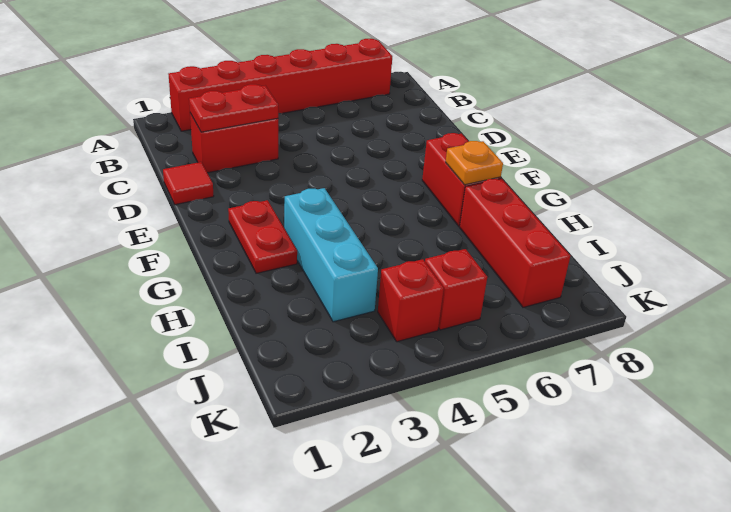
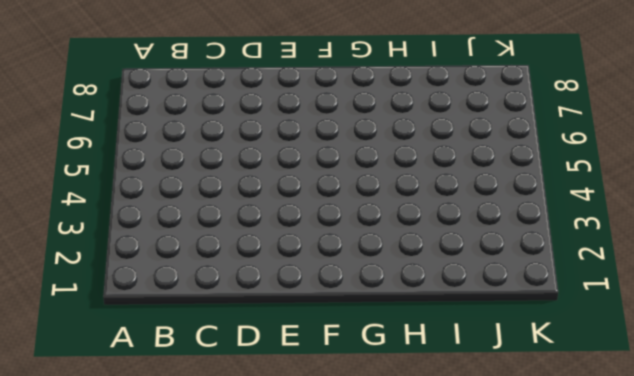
none -> red 1x6 brick [168,39,392,131]
none -> red 1x2 brick [190,113,278,173]

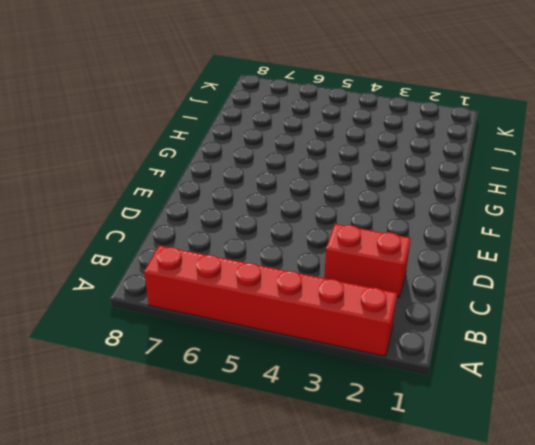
none -> red 1x1 tile [163,162,214,205]
none -> red 1x2 plate [228,200,297,273]

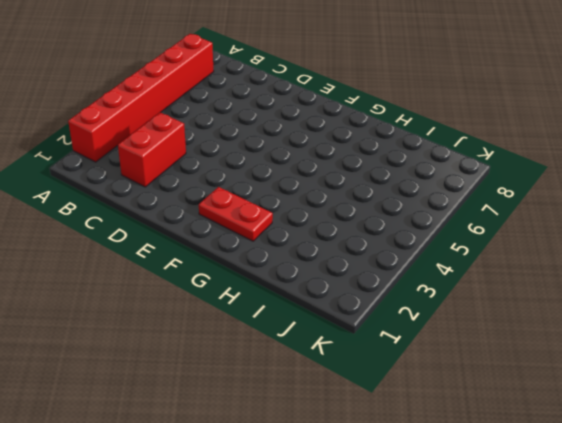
none -> red 1x1 tile [163,162,214,205]
none -> red 1x2 brick [422,133,501,226]

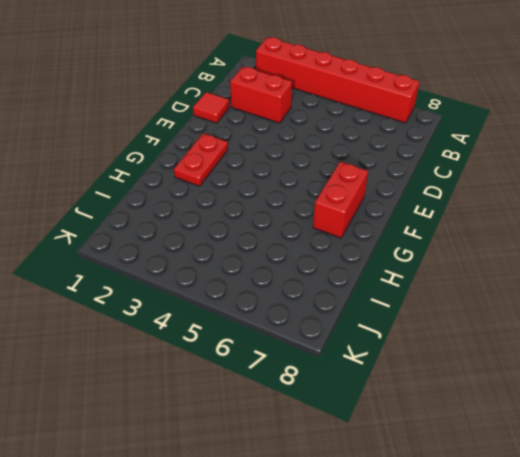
none -> cyan 1x3 brick [284,188,378,322]
none -> red 1x3 brick [459,179,570,307]

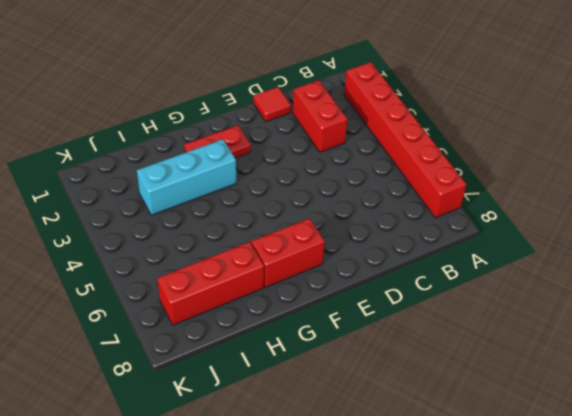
none -> red 1x1 brick [378,259,444,342]
none -> red 1x1 brick [425,249,487,330]

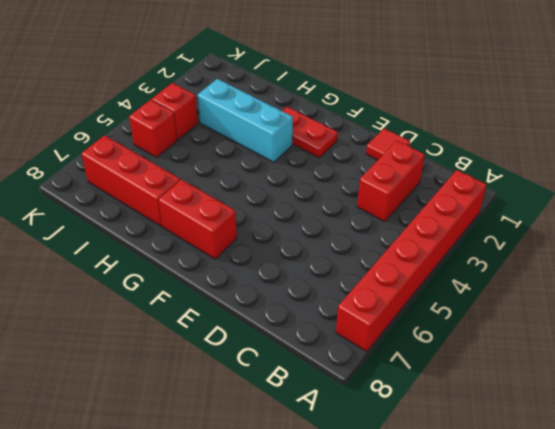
none -> red 1x2 plate [189,84,278,132]
none -> orange 1x1 plate [446,141,503,185]

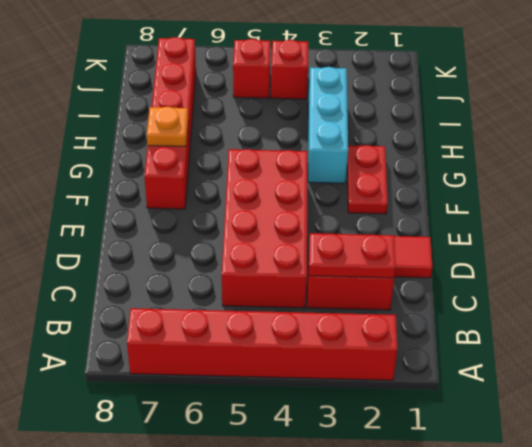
red 2x4 brick [222,149,308,308] -> none

